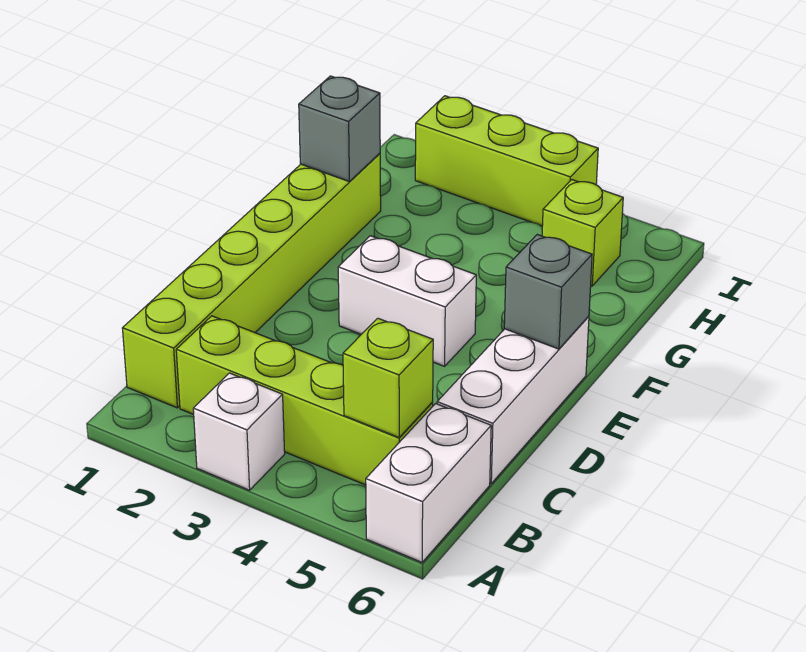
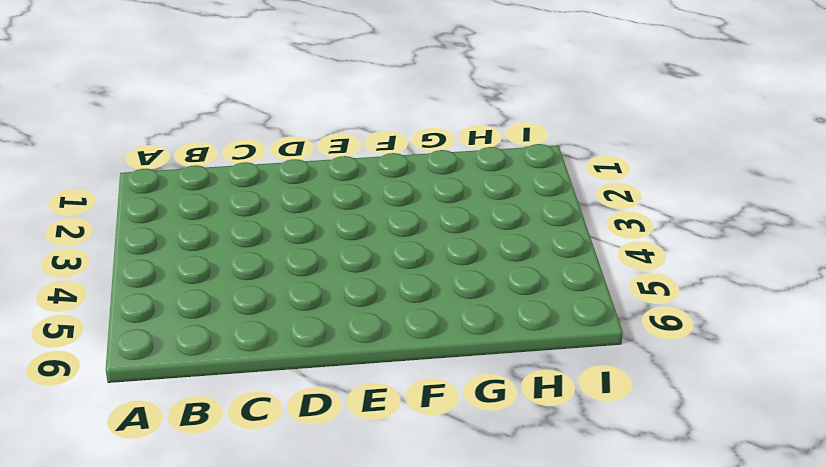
none -> white 1x1 brick [193,373,285,490]
none -> white 1x2 brick [366,404,491,562]

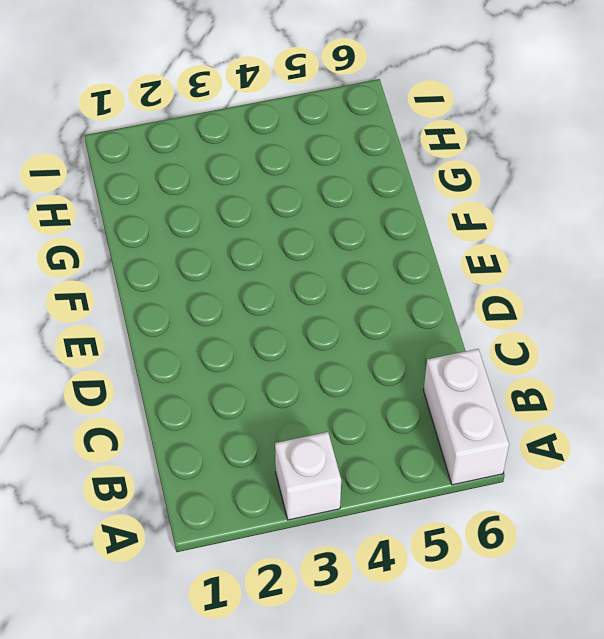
none -> lime 1x6 brick [122,153,381,408]
none -> lime 1x4 brick [176,316,433,485]

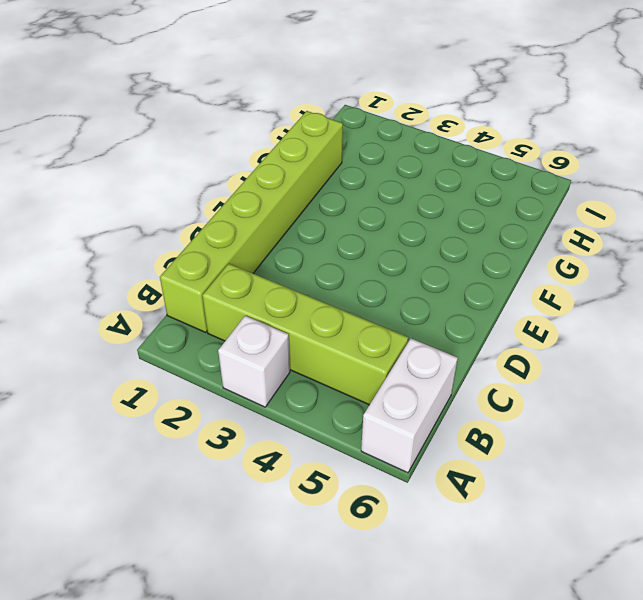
none -> white 1x3 brick [437,316,589,484]
none -> white 1x2 brick [338,236,476,366]

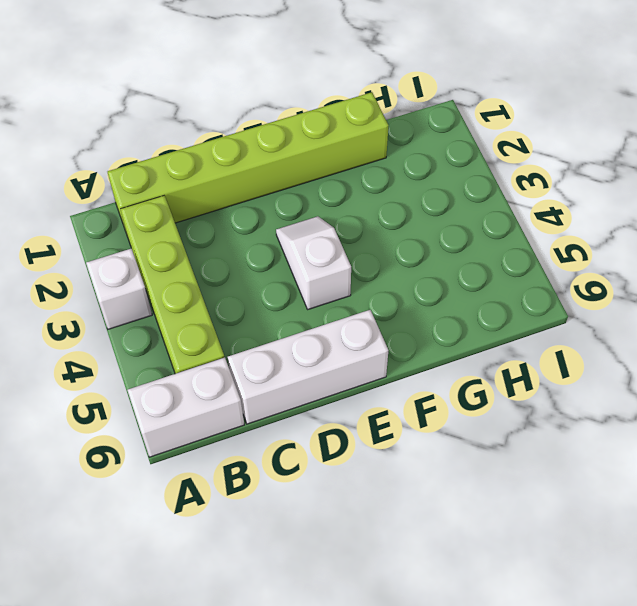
white 1x2 slope [276,216,351,309] -> white 1x2 brick [338,236,476,366]
none -> lime 1x1 brick [542,180,623,286]
none -> lime 1x3 brick [415,96,598,226]

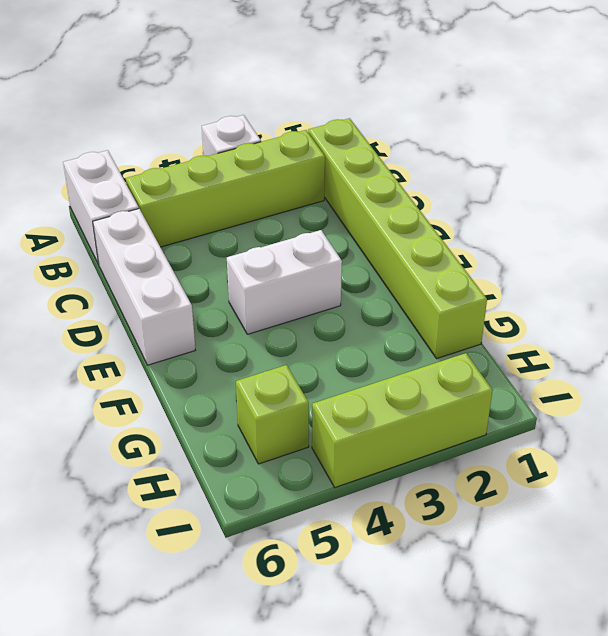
none -> lime 1x1 brick [343,318,433,437]
none -> grey 1x1 brick [504,235,592,349]

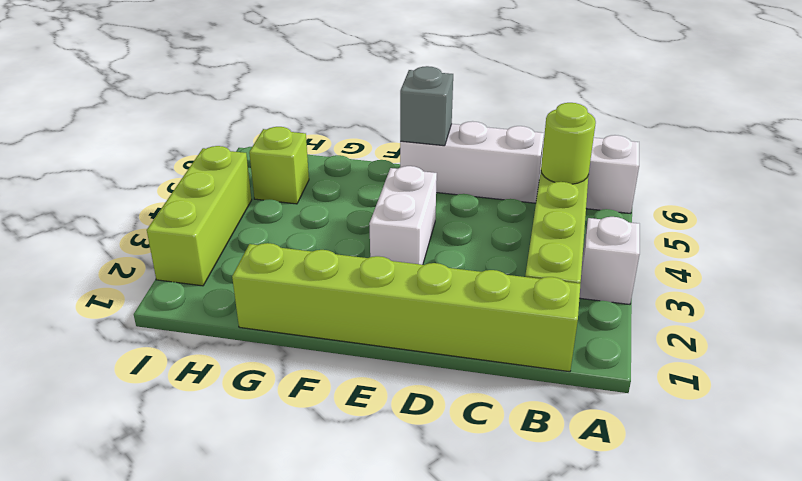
lime 1x1 round brick [541,103,596,184] -> lime 1x1 brick [343,318,433,437]
none -> grey 1x1 brick [299,76,380,181]

